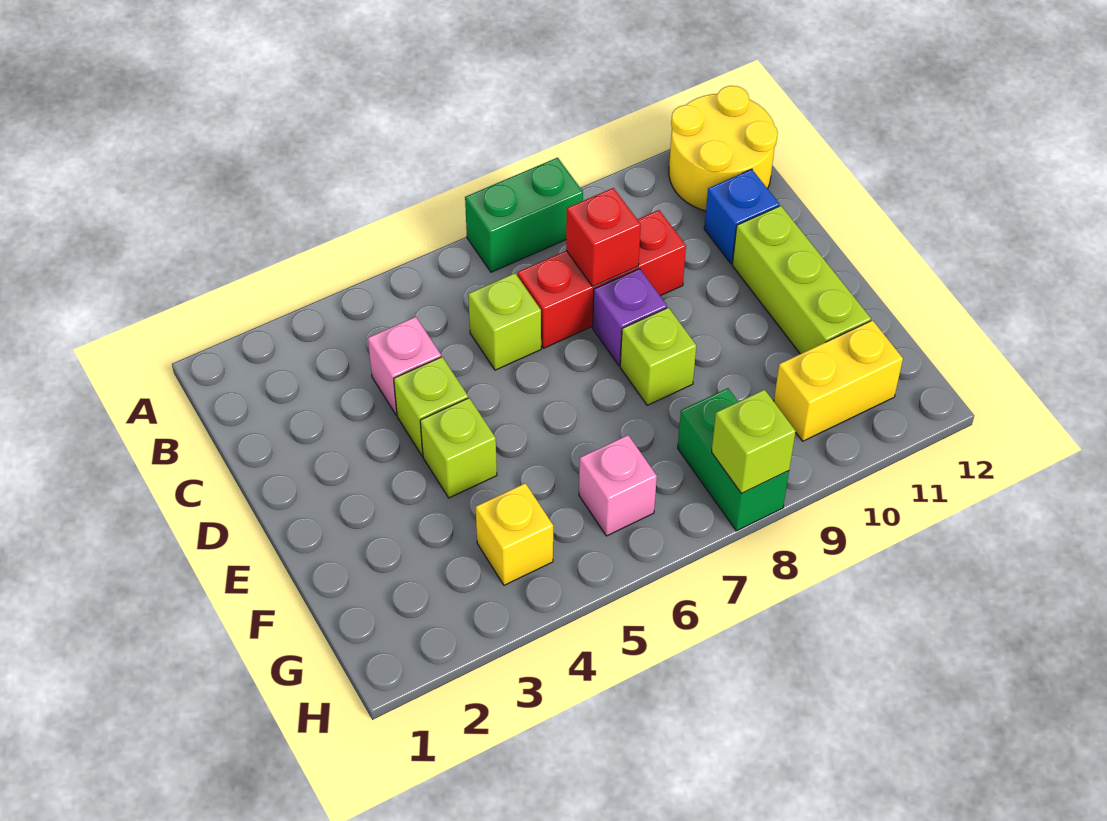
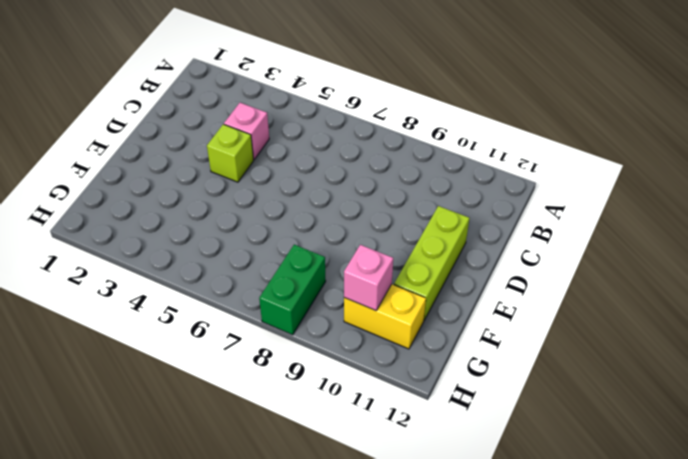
pink 1x1 brick [344,245,393,311] -> pink 1x1 brick moved to [579,435,657,536]
none -> green 1x2 brick [465,158,583,272]
none -> yellow 2x2 round brick [669,86,778,211]
none -> lime 1x1 brick [468,273,541,370]

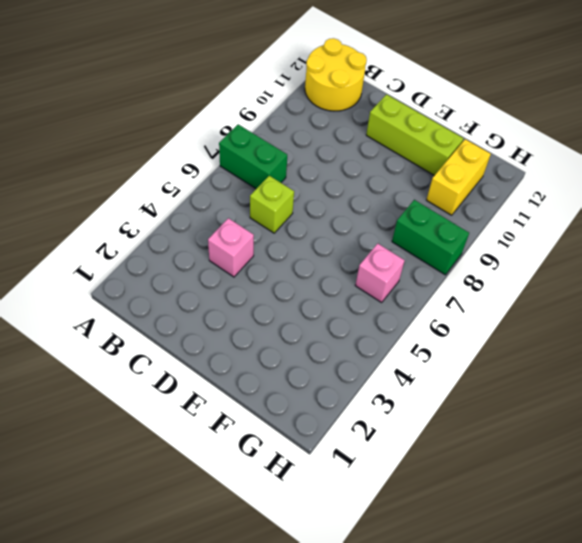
green 1x2 brick [219,124,287,189] -> green 1x2 brick turned to [465,158,583,272]
none -> red 1x3 brick [518,210,686,348]
none -> blue 1x1 brick [704,169,779,264]
none -> lime 1x1 brick [394,357,468,456]

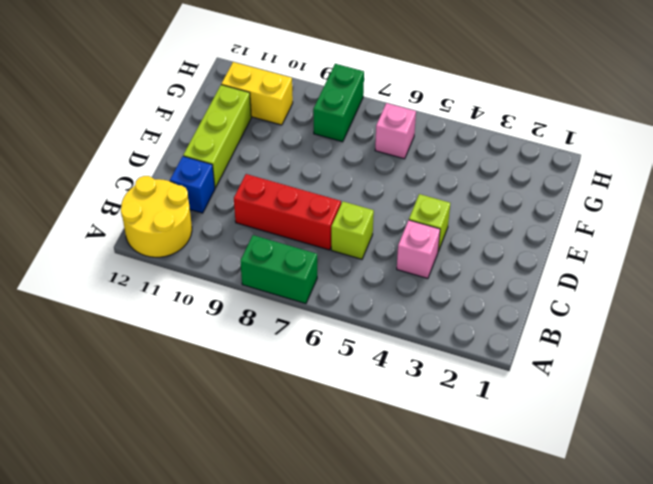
none -> purple 1x1 brick [593,269,667,366]
none -> lime 1x1 brick [420,398,497,498]
none -> lime 1x1 brick [620,308,696,405]

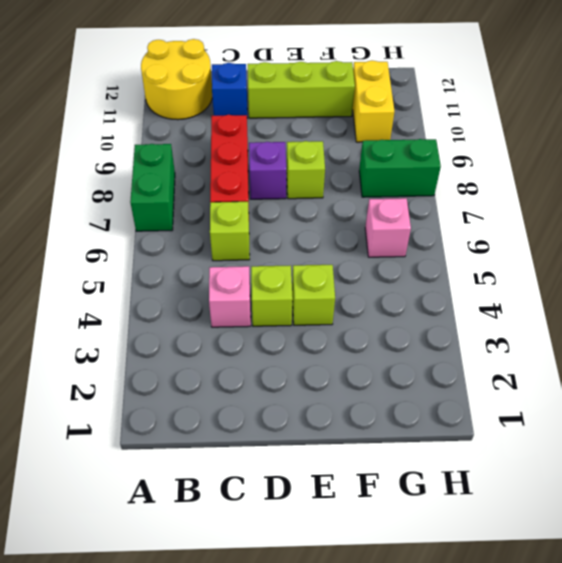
none -> yellow 1x1 brick [476,483,553,585]
none -> red 1x1 brick [566,188,641,287]
none -> lime 1x1 brick [712,390,796,494]

